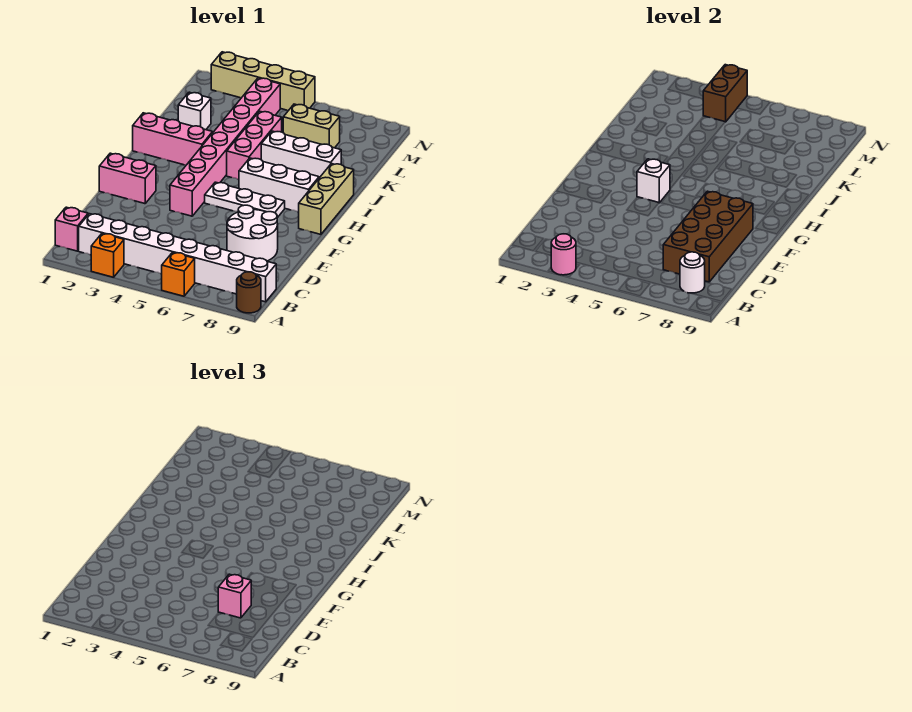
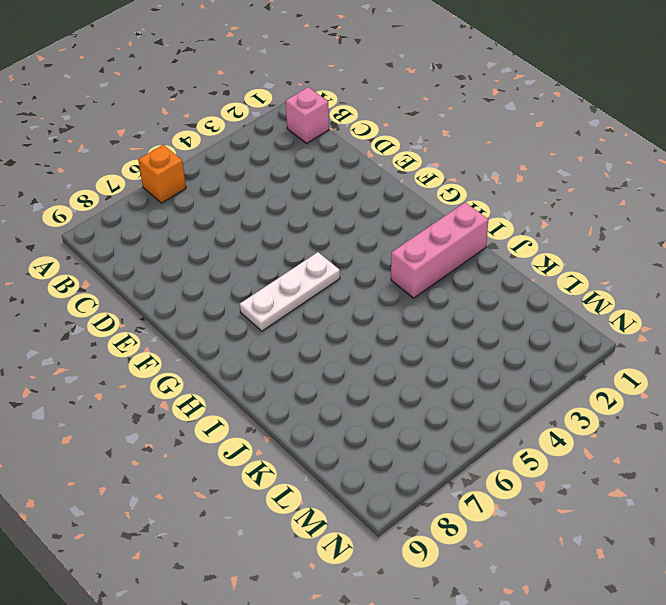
none -> orange 1x1 brick [91,234,124,277]
none -> brown 1x1 round brick [237,272,261,313]
none -> white 1x8 brick [79,214,276,302]

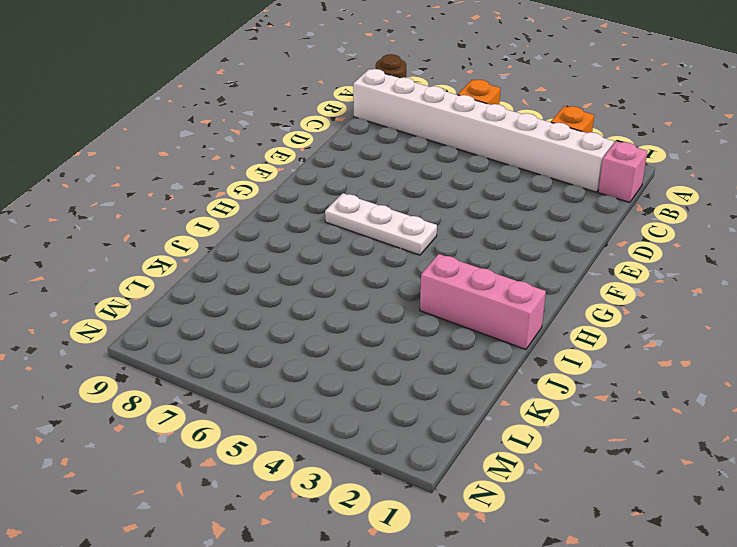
none -> white 2x2 round brick [227,205,278,261]
none -> pink 1x2 brick [99,153,156,204]
none -> pink 1x8 brick [170,78,280,216]

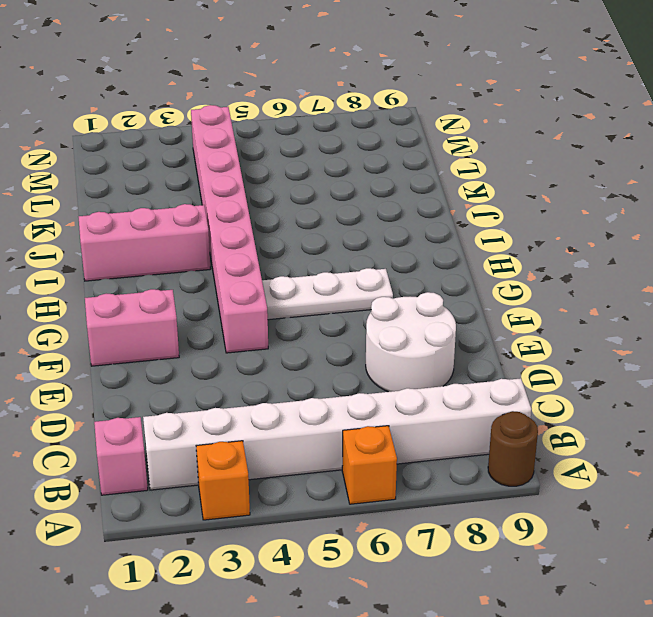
none -> tan 1x3 brick [299,164,354,234]
none -> white 1x3 brick [239,158,319,212]
none -> pink 1x3 brick [227,111,282,180]

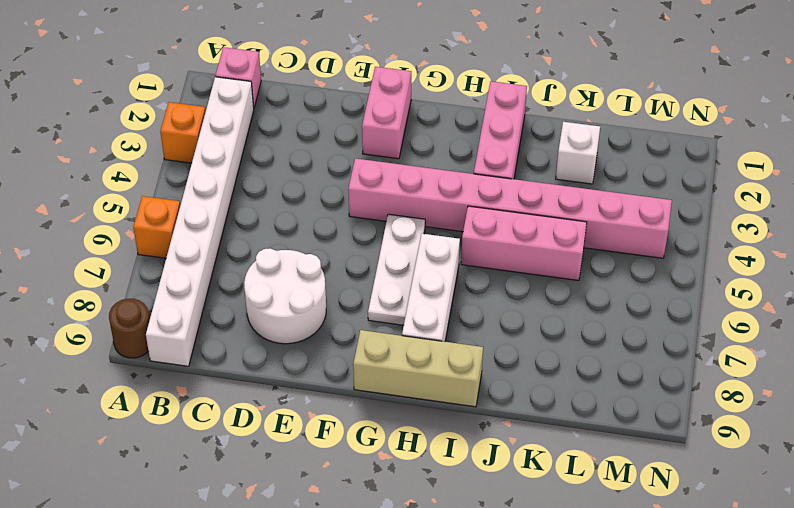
none -> white 1x3 brick [261,131,341,178]
none -> tan 1x2 brick [283,104,340,148]
none -> tan 1x4 brick [211,52,315,110]

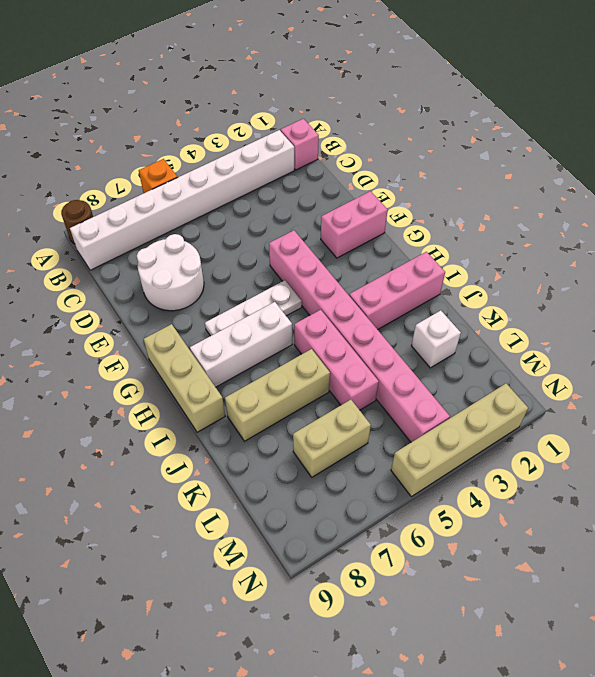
tan 1x3 brick [225,349,330,441] -> white 1x3 brick [261,131,341,178]
none -> orange 1x1 brick [91,234,124,277]
none -> pink 1x1 round brick [551,234,576,275]
none -> white 1x1 round brick [680,252,705,293]

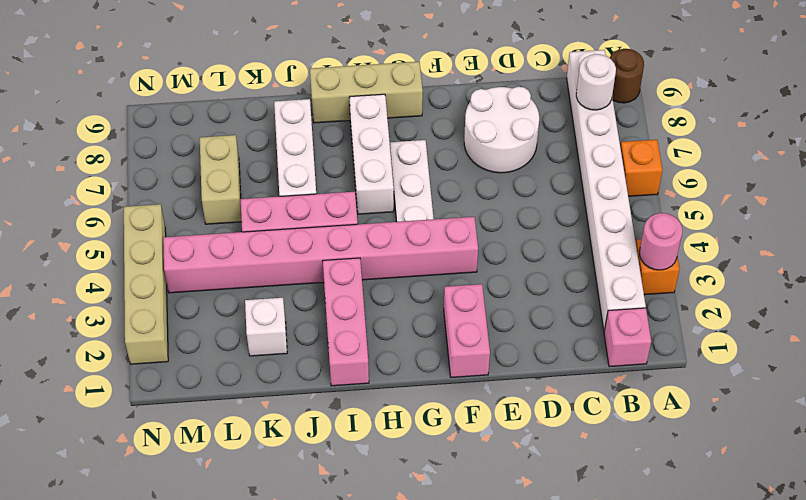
none -> brown 2x4 brick [663,191,753,282]
none -> white 1x1 brick [637,159,670,203]
none -> brown 1x2 brick [703,65,747,122]

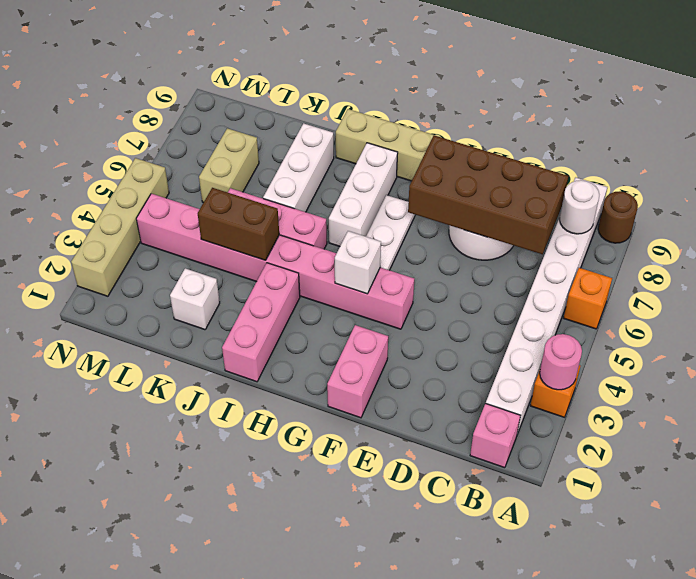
brown 1x2 brick [198,188,279,260] -> brown 1x2 brick moved to [703,65,747,122]
none -> pink 1x1 brick [218,574,251,618]

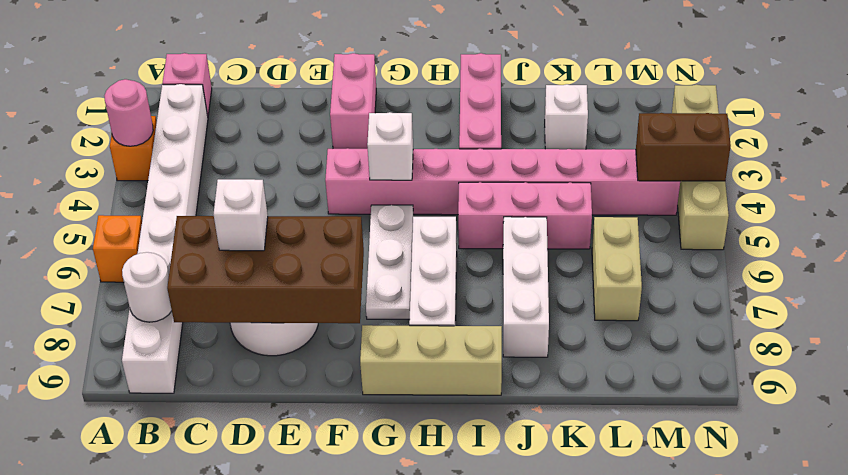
white 1x1 brick [214,179,268,251] -> pink 1x1 brick [218,574,251,618]
none -> brown 1x1 round brick [237,272,261,313]

